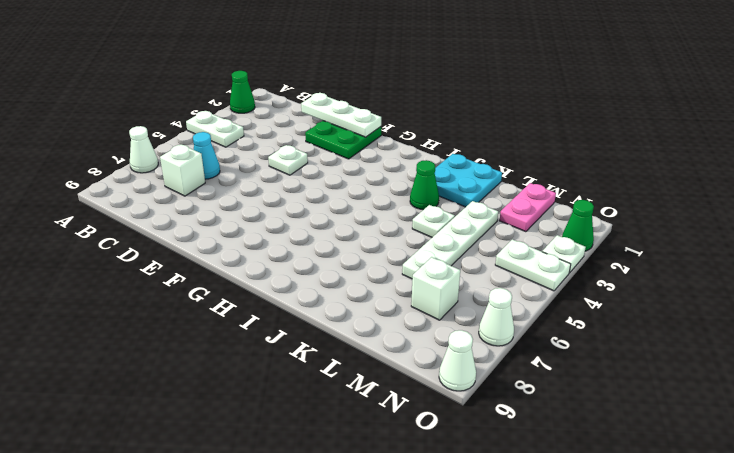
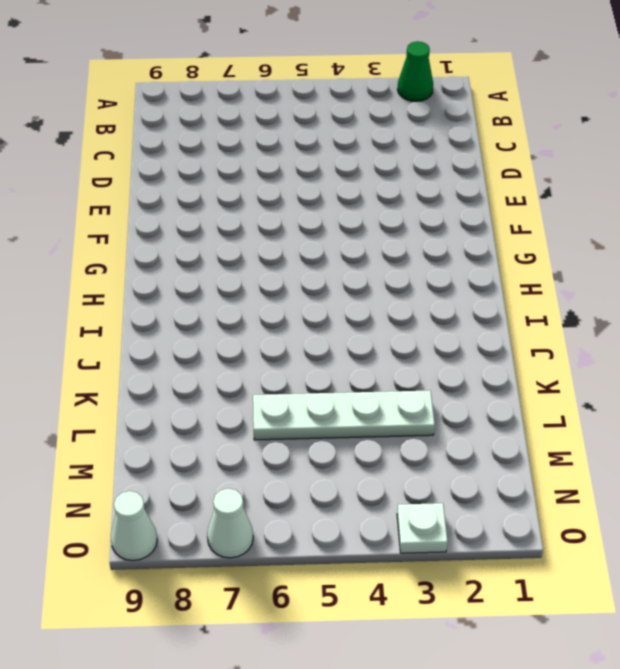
none -> white 1x2 plate [186,111,244,147]
none -> white 1x1 cone [129,126,158,173]
none -> cyan 1x1 cone [193,132,220,179]

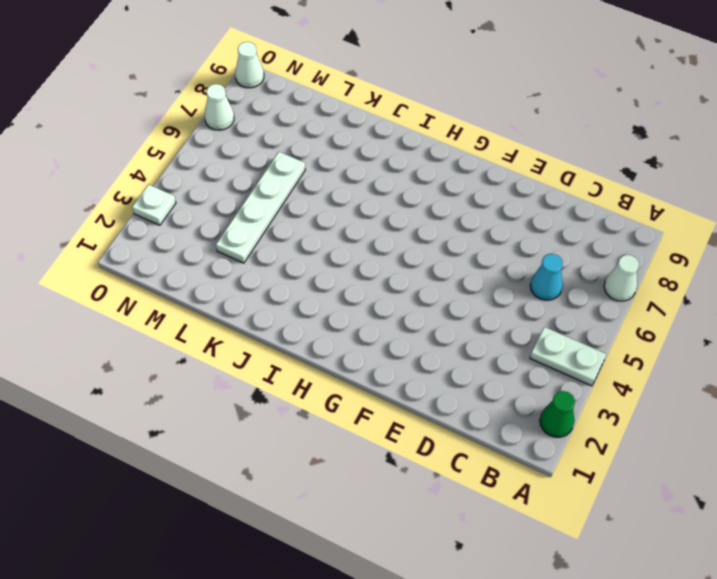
none -> white 1x1 brick [160,144,205,196]
none -> green 2x2 plate [305,121,381,159]
none -> white 1x1 plate [268,145,308,175]

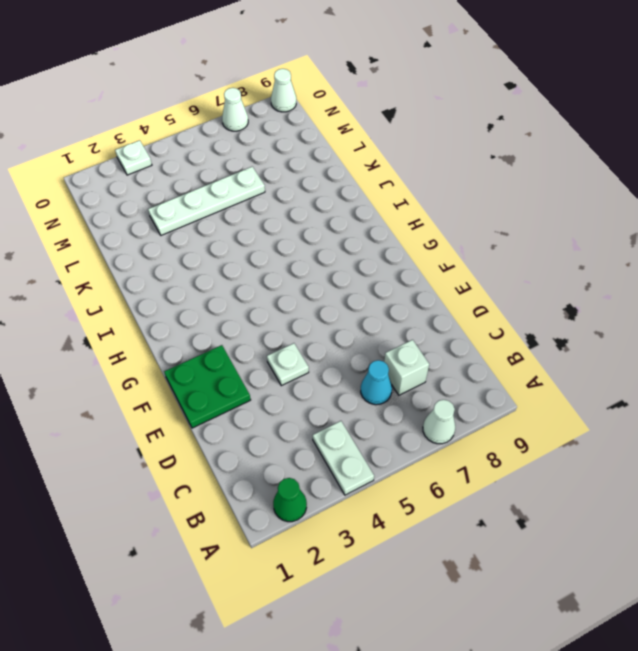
none -> cyan 2x2 plate [435,154,502,207]
none -> green 1x1 cone [410,160,439,210]
none -> white 1x1 plate [412,205,455,237]

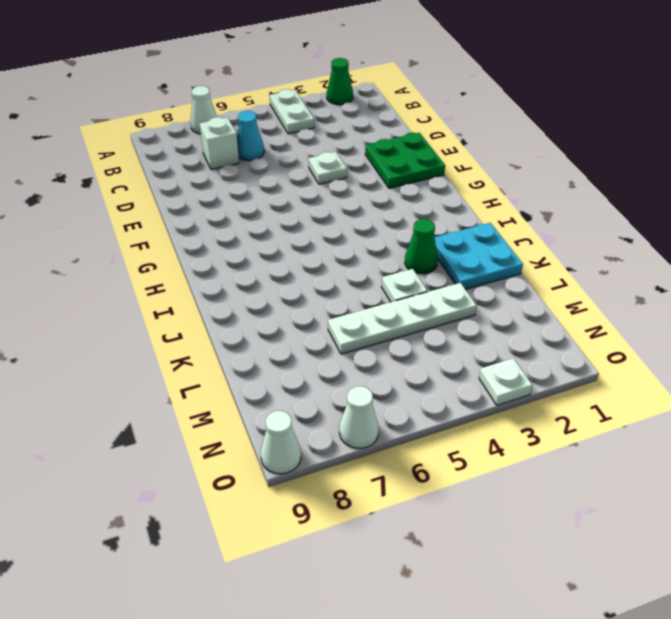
none -> pink 1x2 plate [499,183,556,232]
none -> white 1x1 brick [411,257,460,320]
none -> white 1x2 plate [495,239,571,291]

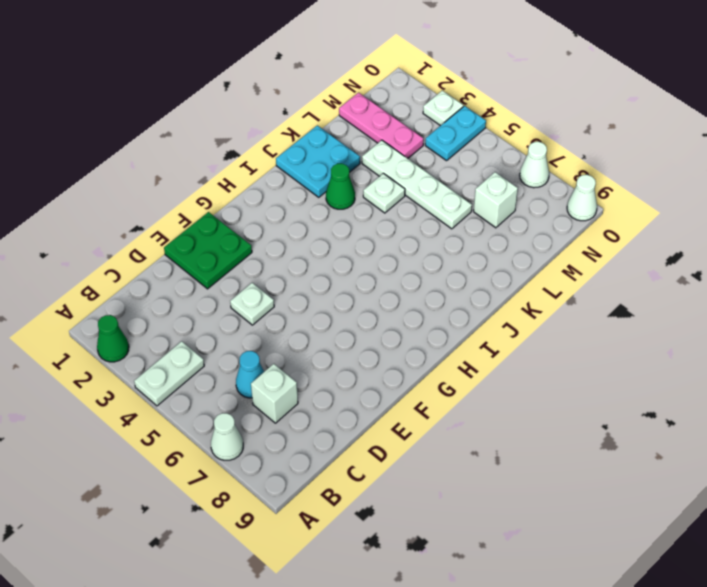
pink 1x3 plate [339,93,423,158] -> pink 1x2 plate [499,183,556,232]
cyan 1x2 plate [425,106,486,161] -> white 1x2 plate [495,239,571,291]
none -> green 1x1 cone [562,200,594,251]
none -> white 1x3 plate [301,93,381,137]

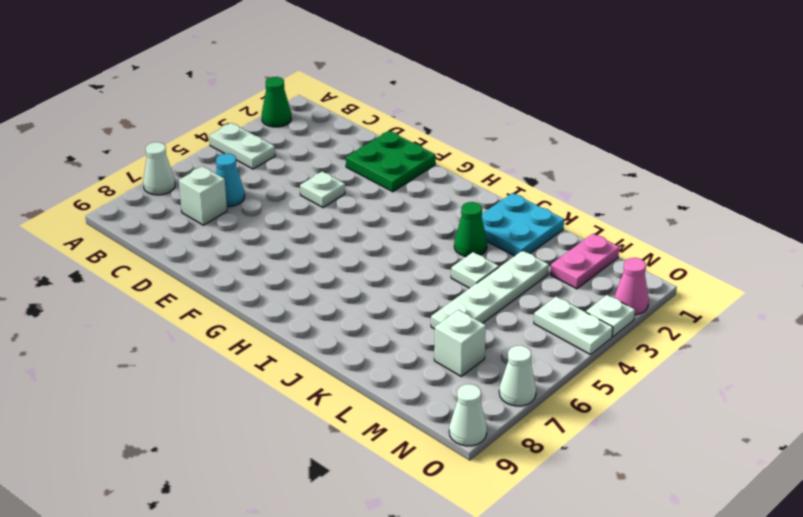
pink 1x1 cone [614,258,649,315] -> green 1x1 cone [562,200,594,251]
none -> white 1x3 plate [301,93,381,137]

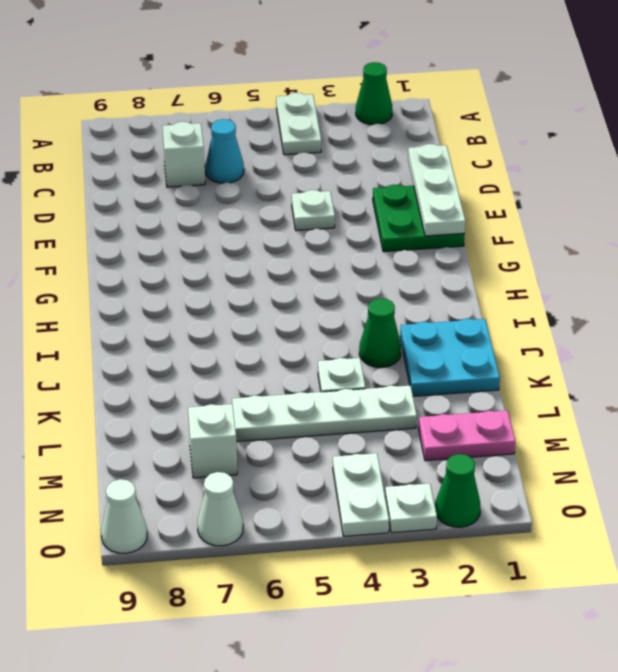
none -> white 1x1 cone [129,126,158,173]

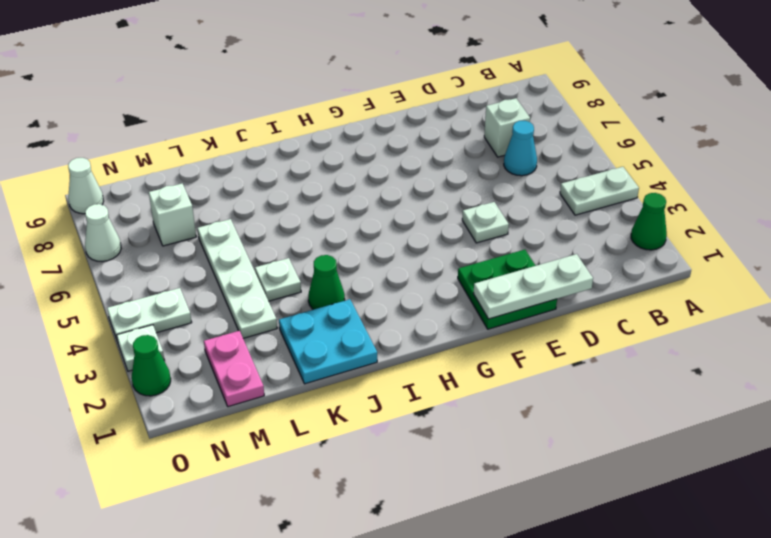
none -> white 1x1 cone [129,126,158,173]

